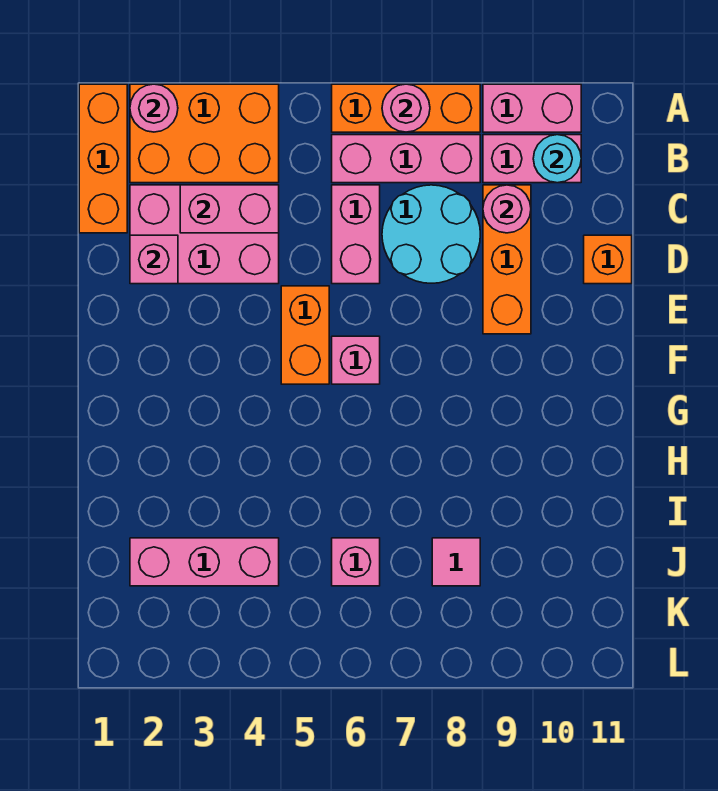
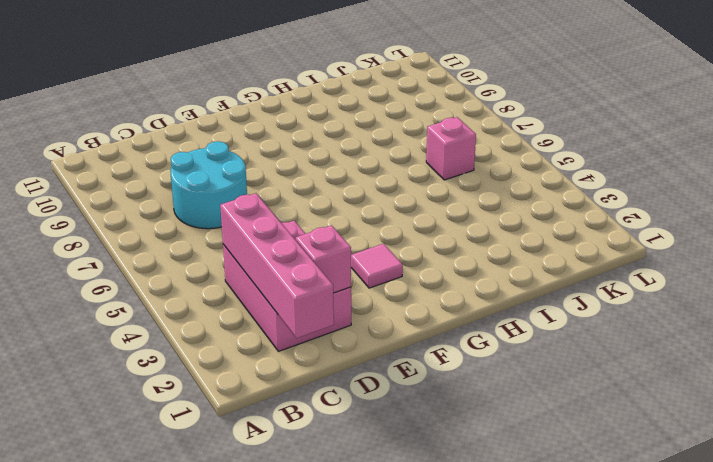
pink 1x4 brick [220,193,334,338] -> pink 1x2 brick [180,185,279,233]
pink 1x1 tile [351,244,403,288] -> pink 1x1 tile moved to [432,538,480,586]
none -> orange 1x3 brick [79,84,127,233]
none -> orange 2x3 brick [130,84,279,183]
none -> orange 1x3 brick [332,84,480,132]

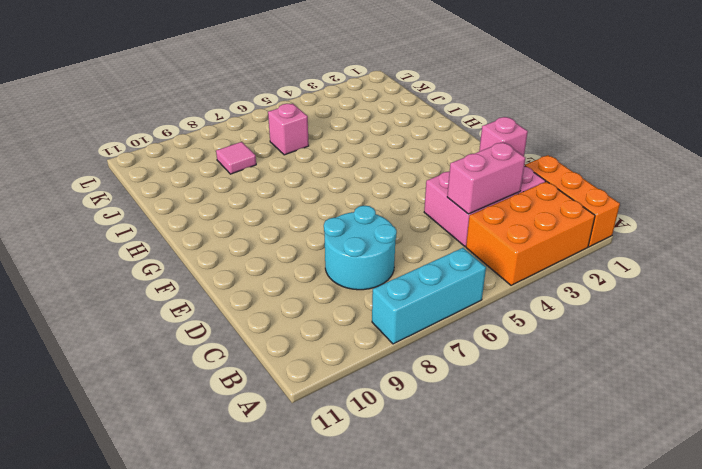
cyan 1x3 brick [372,248,486,344] -> orange 1x3 brick [332,84,480,132]
none -> pink 1x2 brick [483,84,581,132]
none -> pink 1x3 brick [332,135,480,183]
none -> pink 1x2 brick [483,135,581,183]

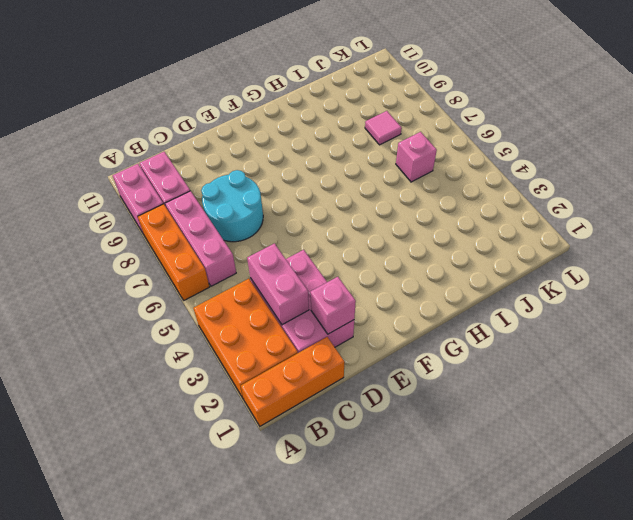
none -> pink 1x2 brick [332,185,380,284]
none -> orange 1x3 brick [483,185,531,334]
none -> orange 1x1 brick [584,235,632,284]

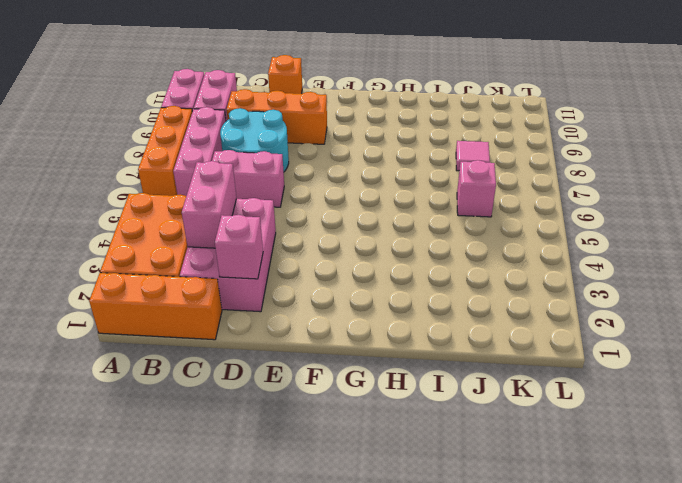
none -> orange 1x2 brick [281,286,329,384]
none -> pink 1x1 brick [332,336,380,384]
none -> pink 1x3 brick [130,538,279,586]

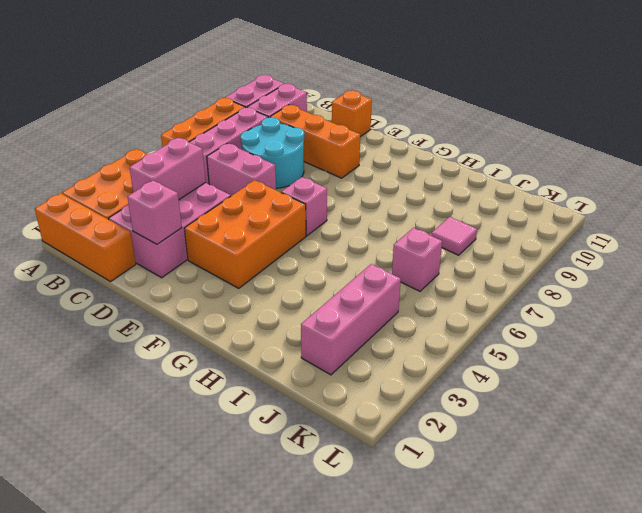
orange 2x3 brick [184,180,306,288] -> orange 1x2 brick [281,286,329,384]
none -> pink 1x1 round brick [130,84,178,132]
none -> pink 1x1 round brick [382,84,430,132]
none -> cyan 1x1 round brick [533,135,581,183]

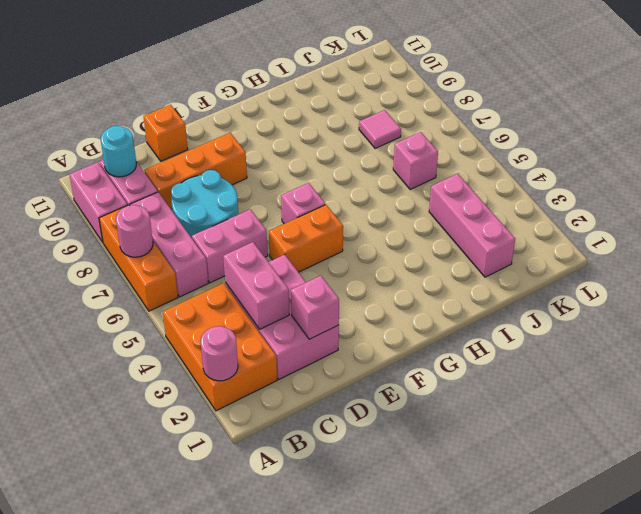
none -> orange 1x3 brick [79,84,127,233]
none -> pink 1x1 round brick [483,185,531,233]

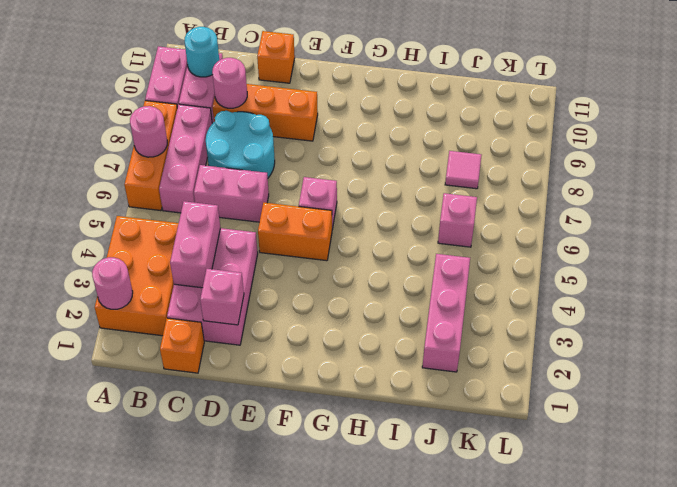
orange 1x1 brick [160,318,204,373] -> orange 1x3 brick [79,84,127,233]

